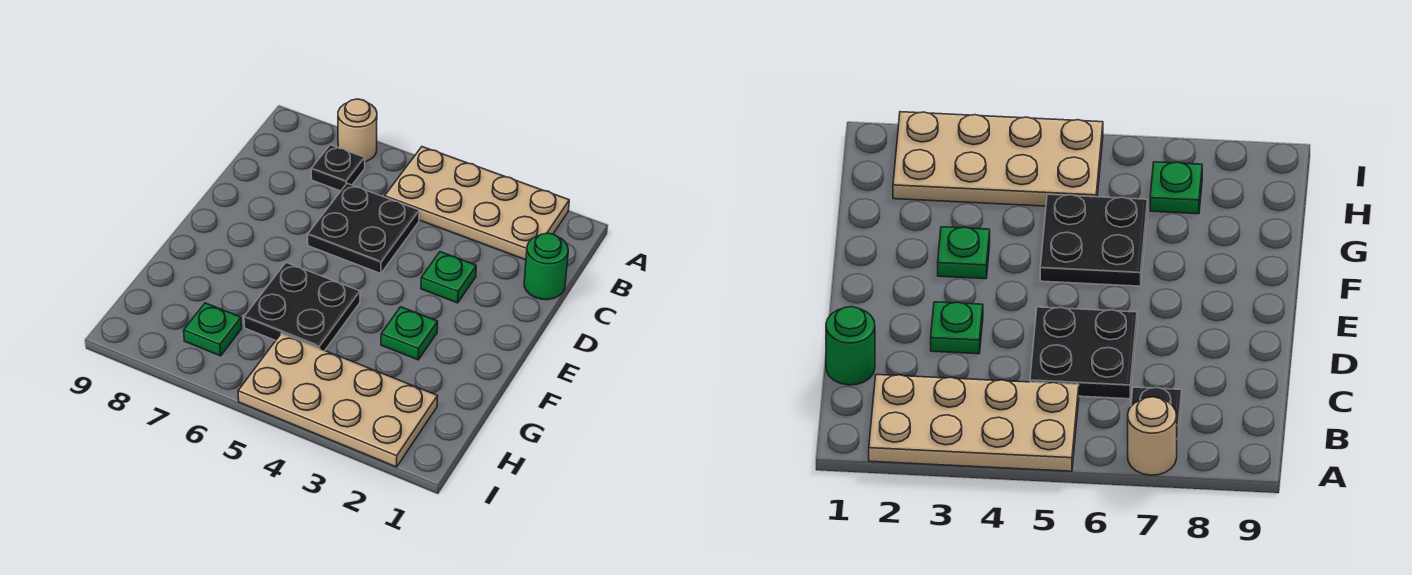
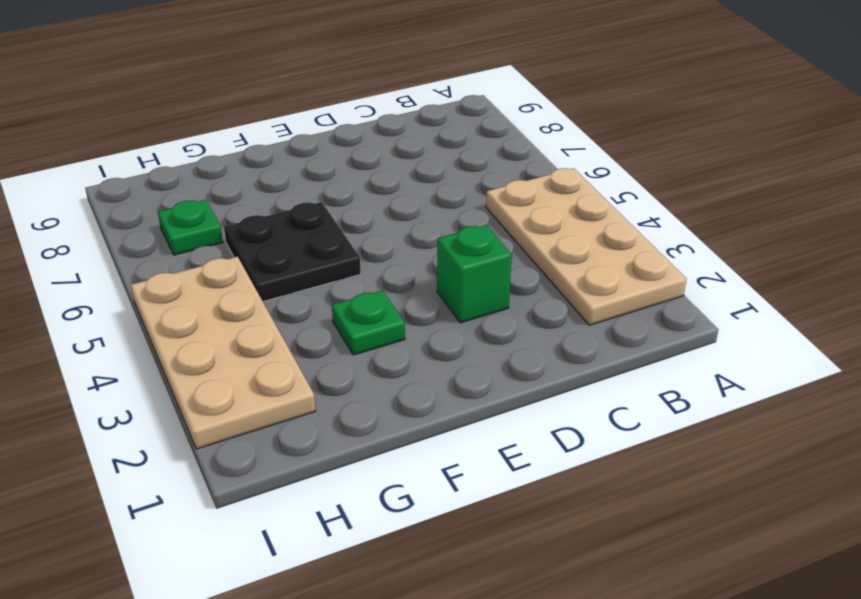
green 1x1 brick [437,225,512,323] -> green 1x1 plate [421,252,476,303]
none -> tan 1x1 round brick [338,99,377,162]
none -> black 1x1 plate [311,145,365,191]

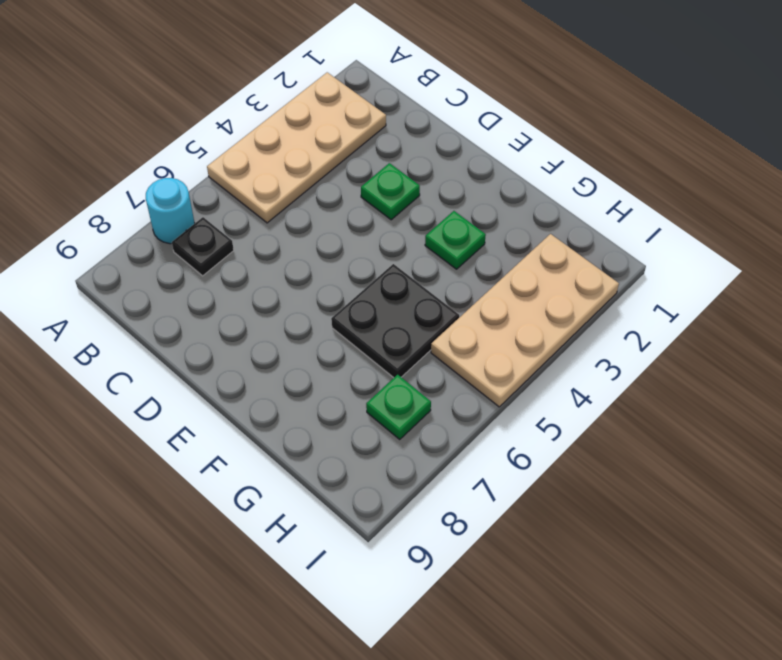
cyan 1x1 round brick [146,178,195,244] -> tan 1x1 round brick [338,99,377,162]
none -> green 1x1 round brick [524,233,568,300]
none -> black 2x2 plate [308,183,419,274]

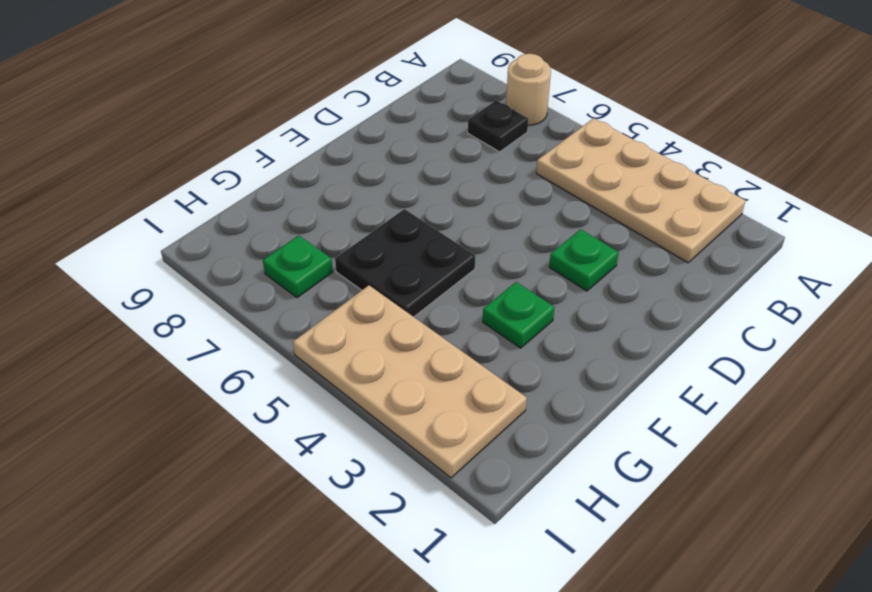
none -> green 1x1 round brick [524,233,568,300]
none -> black 2x2 plate [308,183,419,274]

